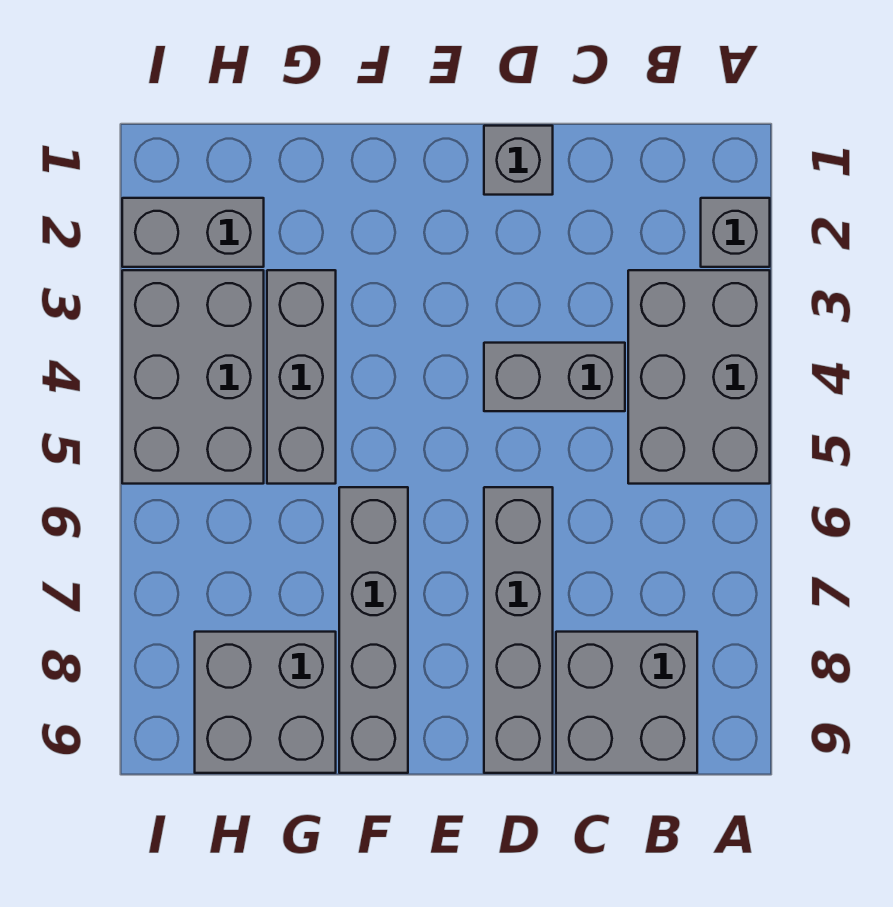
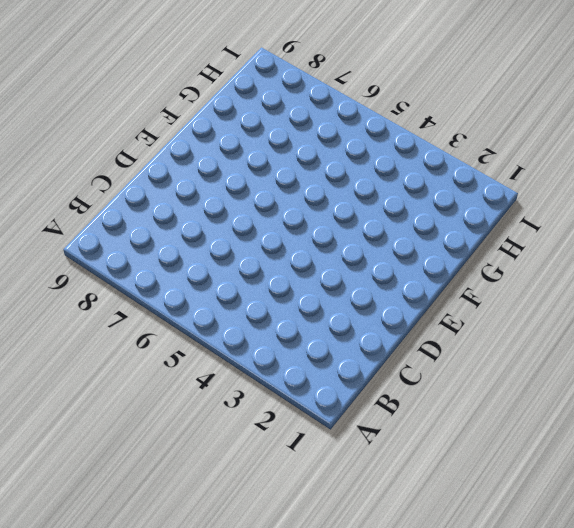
none -> grey 1x1 brick [701,198,770,267]
none -> grey 2x3 brick [628,270,770,484]

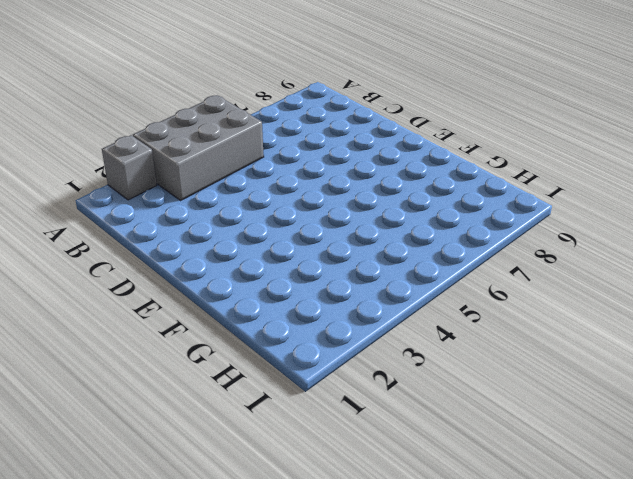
none -> grey 2x2 brick [556,632,697,773]
none -> grey 1x2 brick [484,343,625,411]

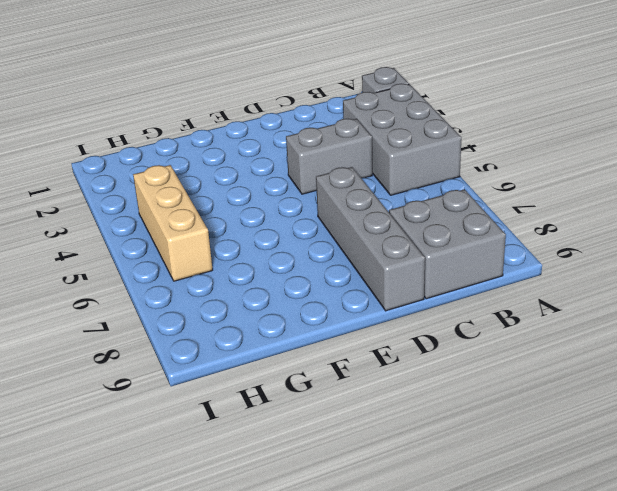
tan 1x3 brick [133,165,213,281] -> grey 2x3 brick [122,270,264,484]
none -> grey 1x1 brick [484,126,553,195]
none -> grey 1x4 brick [339,487,408,773]

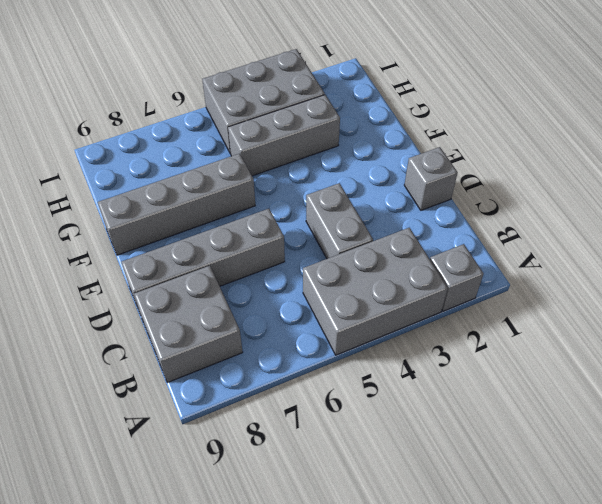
none -> grey 2x2 brick [195,632,336,773]
none -> grey 1x2 brick [122,198,264,267]

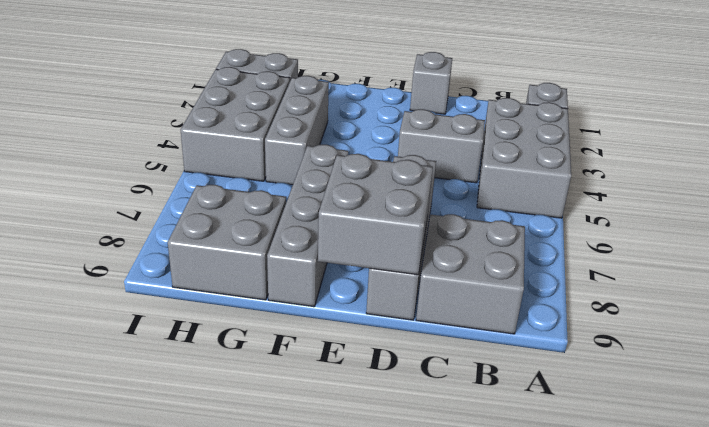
grey 2x2 brick [318,154,433,275] -> none

